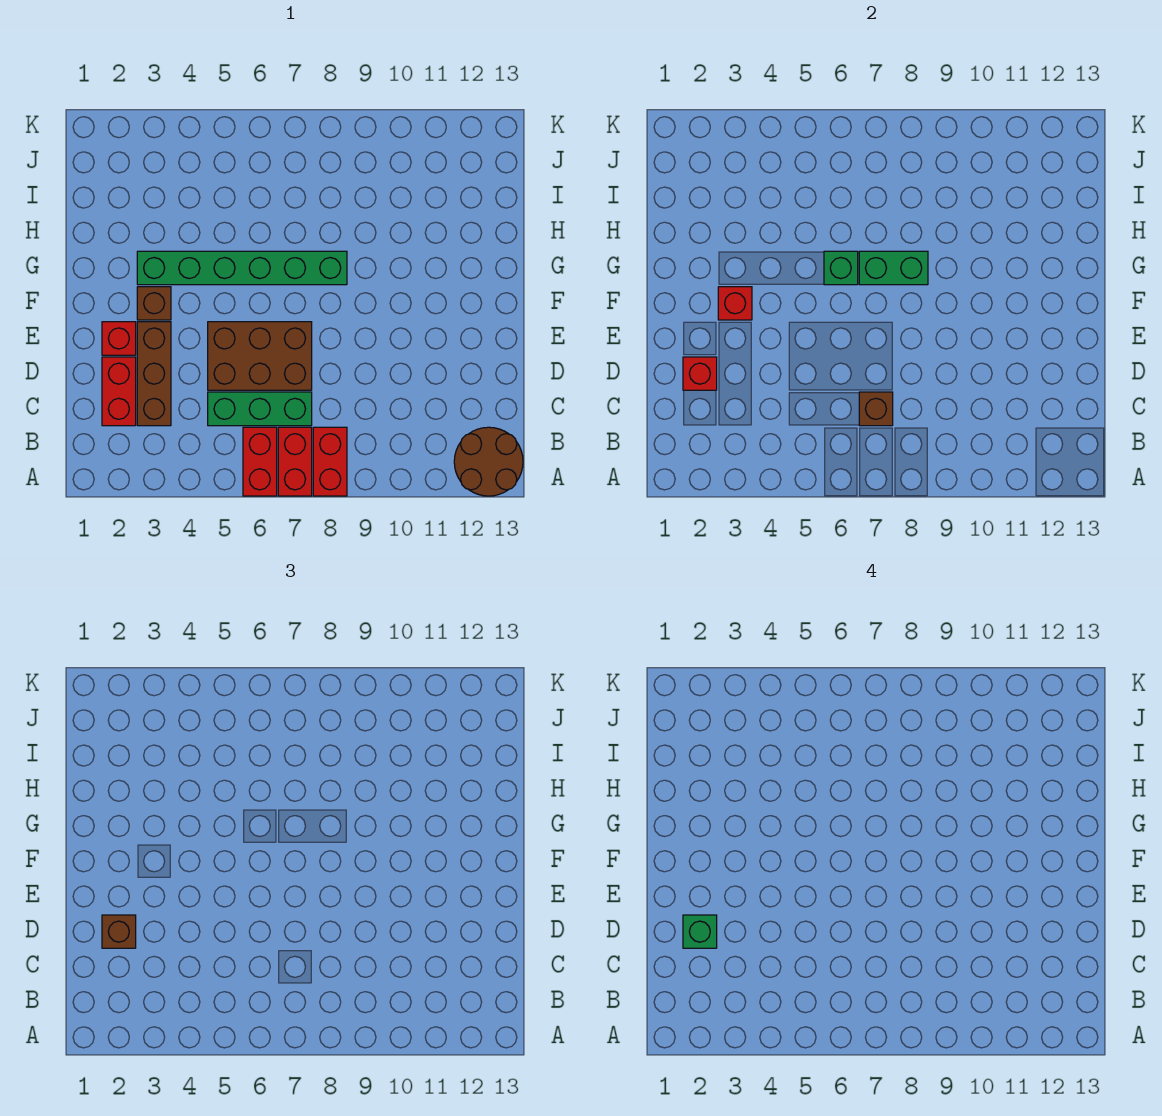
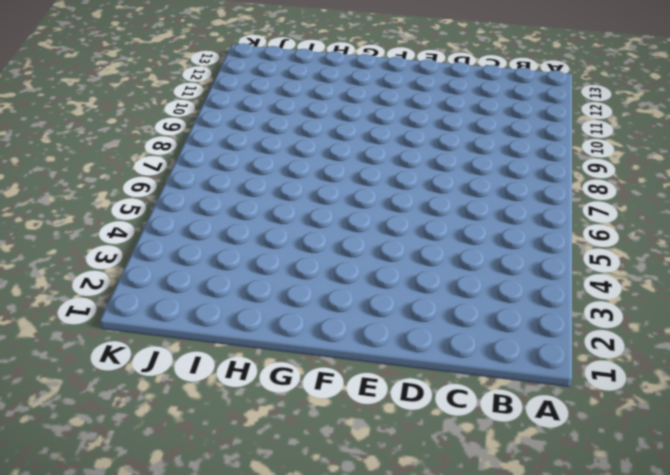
none -> red 1x2 brick [243,427,277,496]
none -> red 1x2 brick [278,427,312,496]
none -> red 1x2 brick [313,427,347,496]

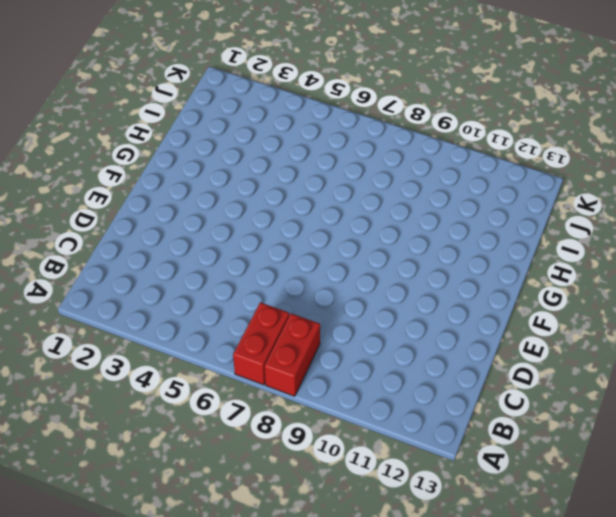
none -> red 1x2 brick [243,427,277,496]
none -> brown 2x2 round brick [454,427,523,496]
none -> red 1x2 brick [102,357,136,426]

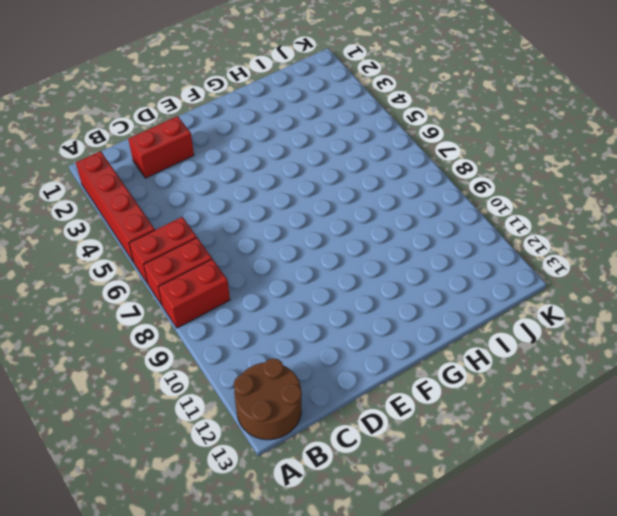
red 1x4 brick [76,151,155,262] -> none
none -> brown 1x3 brick [137,322,171,426]
none -> green 1x3 brick [208,392,312,426]
none -> brown 2x3 brick [208,322,312,390]

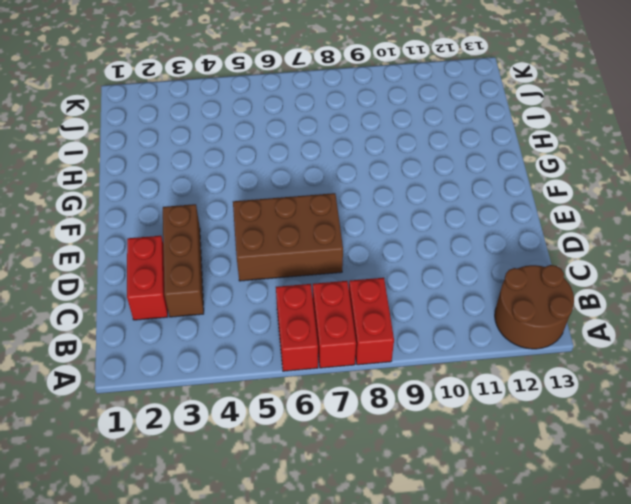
none -> green 1x3 brick [208,392,312,426]
none -> red 1x1 brick [102,322,136,355]
none -> brown 1x1 brick [137,287,171,320]

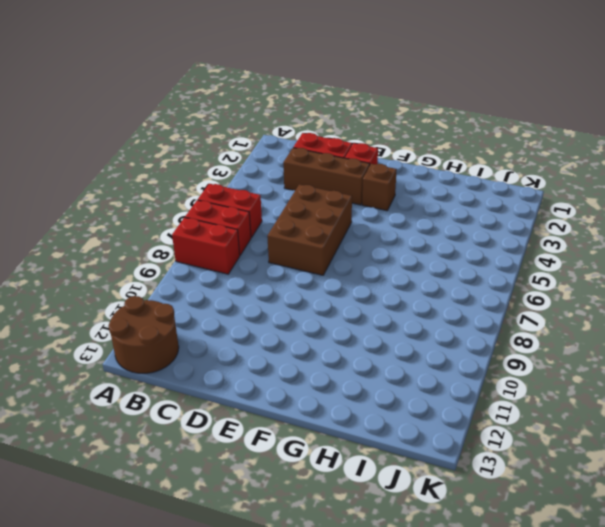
none -> green 1x3 brick [208,392,312,426]
none -> green 1x6 brick [137,251,347,285]
none -> brown 1x1 brick [859,392,893,426]

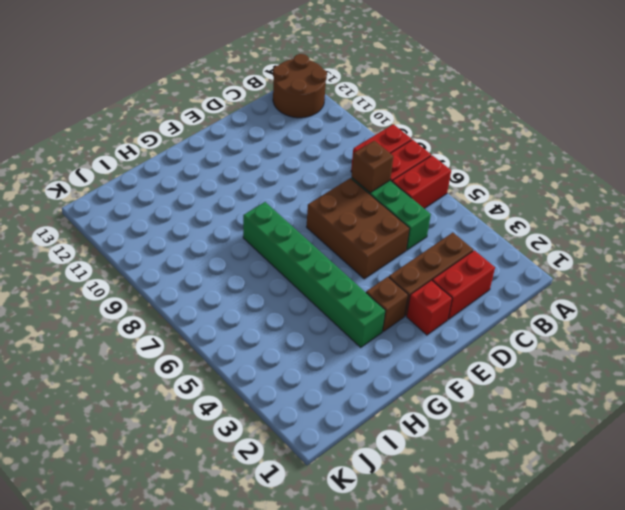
none -> red 1x1 brick [683,357,717,390]
none -> red 1x1 brick [718,287,752,320]
none -> green 1x1 brick [824,251,858,285]

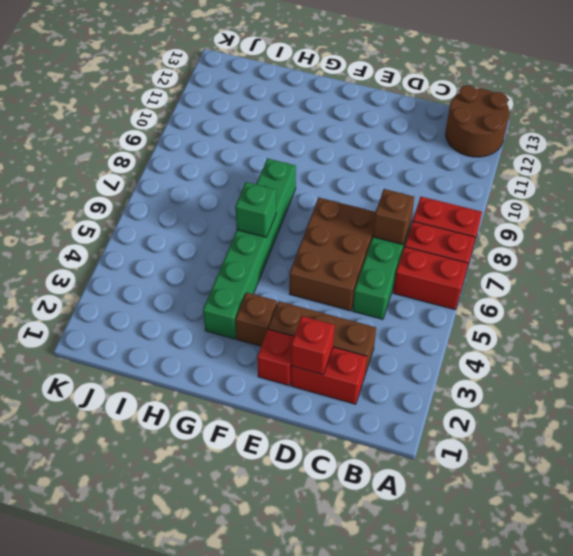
none -> red 1x1 brick [718,287,752,320]
none -> green 1x2 brick [859,251,928,285]
none -> brown 1x1 brick [102,915,136,948]

